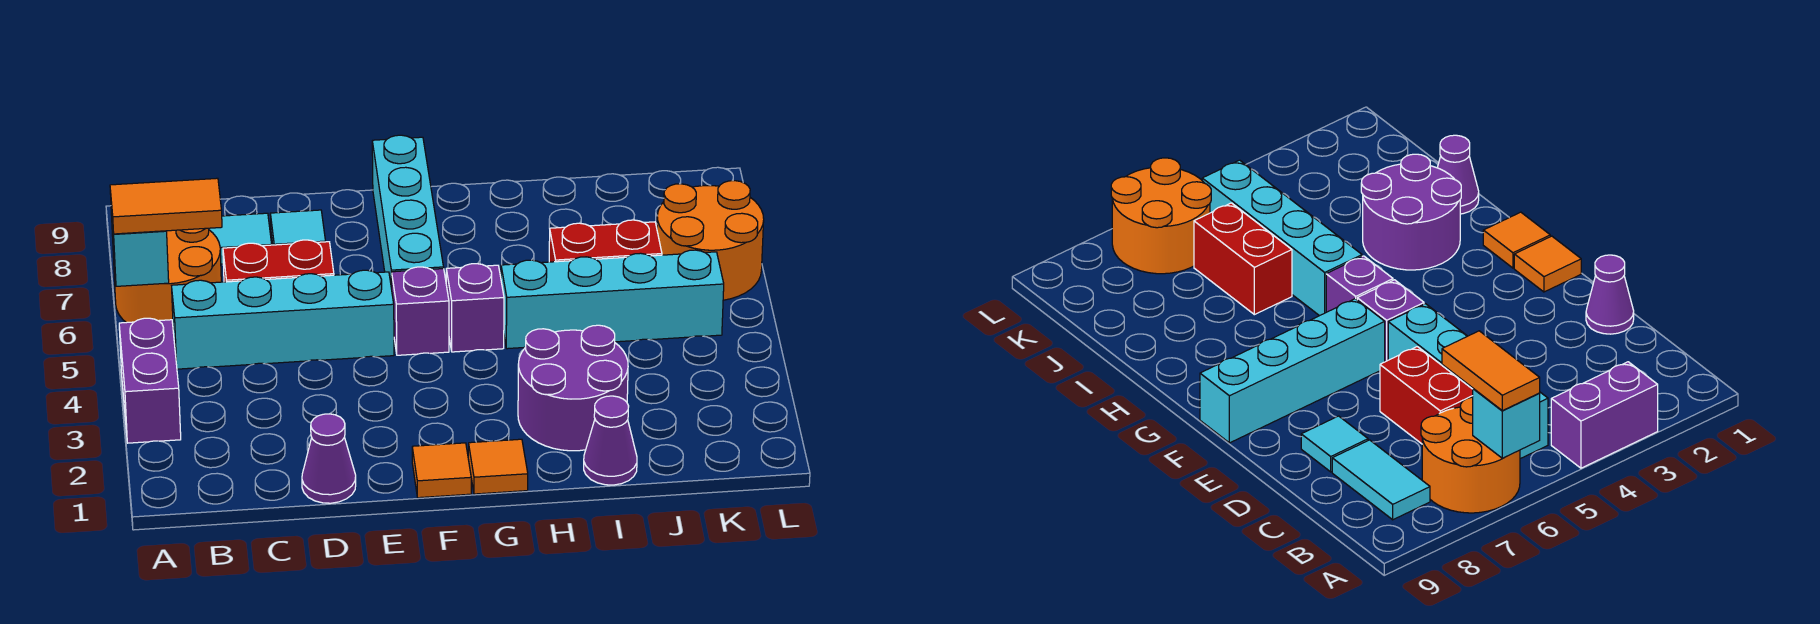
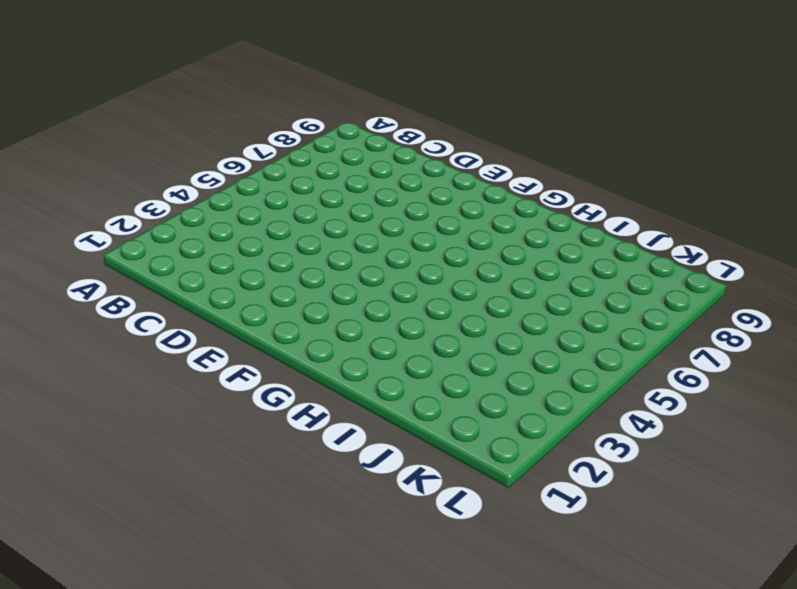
none -> purple 1x2 brick [119,318,181,443]
none -> orange 2x2 round brick [113,228,221,323]
none -> cyan 1x4 brick [172,270,394,369]

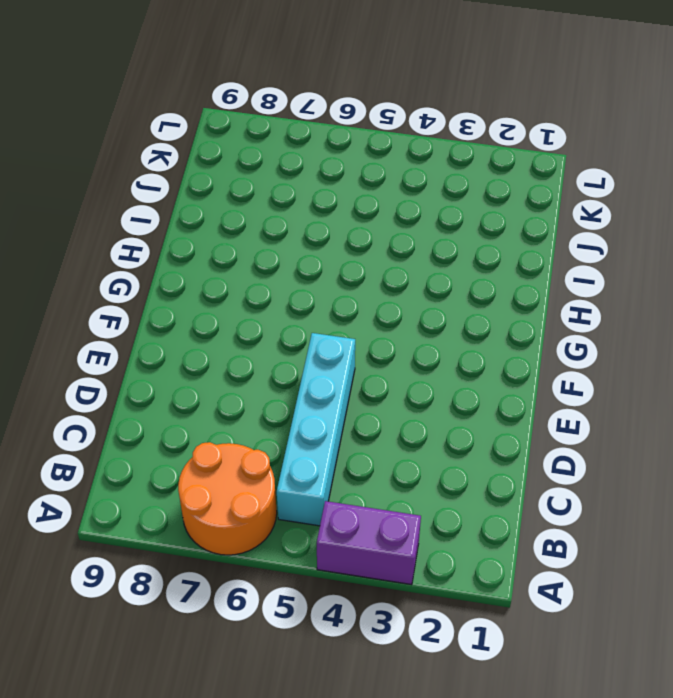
none -> cyan 1x2 tile [209,213,272,264]
none -> red 1x2 brick [223,240,334,282]
none -> purple 1x1 cone [302,414,356,503]

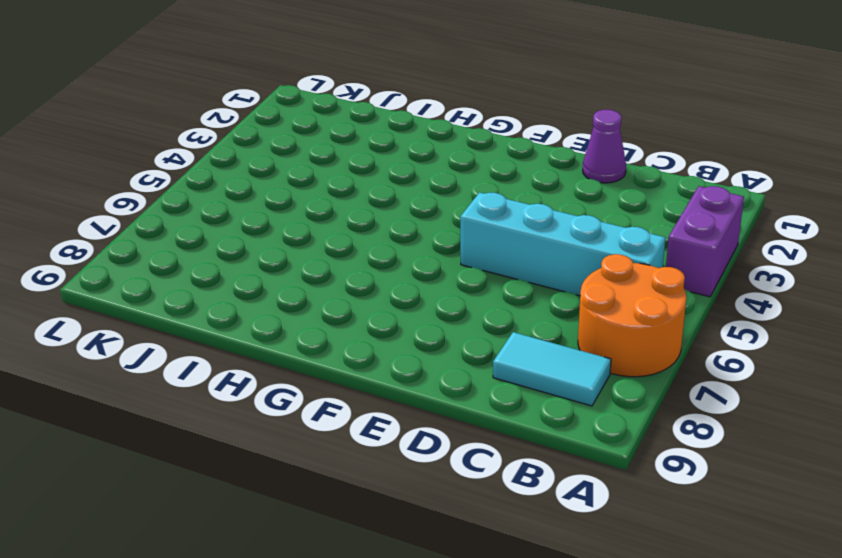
none -> red 1x2 brick [223,240,334,282]
none -> cyan 1x1 tile [270,210,326,245]
none -> orange 1x1 tile [412,443,471,498]

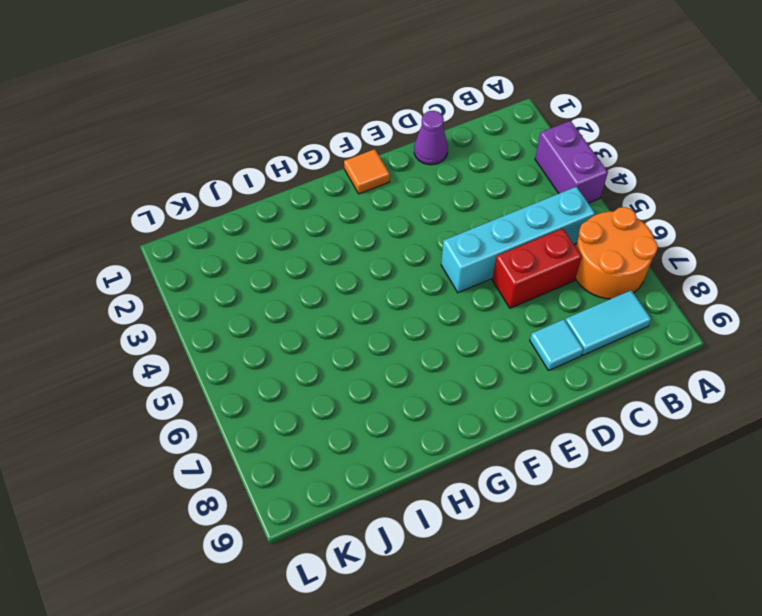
none -> purple 1x1 brick [392,267,449,355]
none -> cyan 1x4 brick [372,135,444,289]
none -> orange 1x1 tile [468,439,528,494]

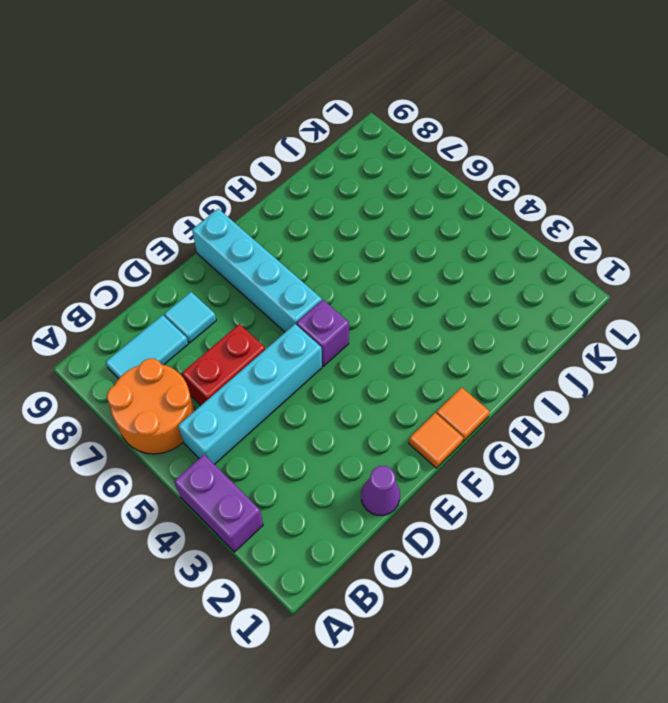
none -> purple 1x1 brick [446,264,504,352]
none -> purple 2x2 round brick [518,325,628,451]
none -> cyan 1x4 brick [501,250,724,349]

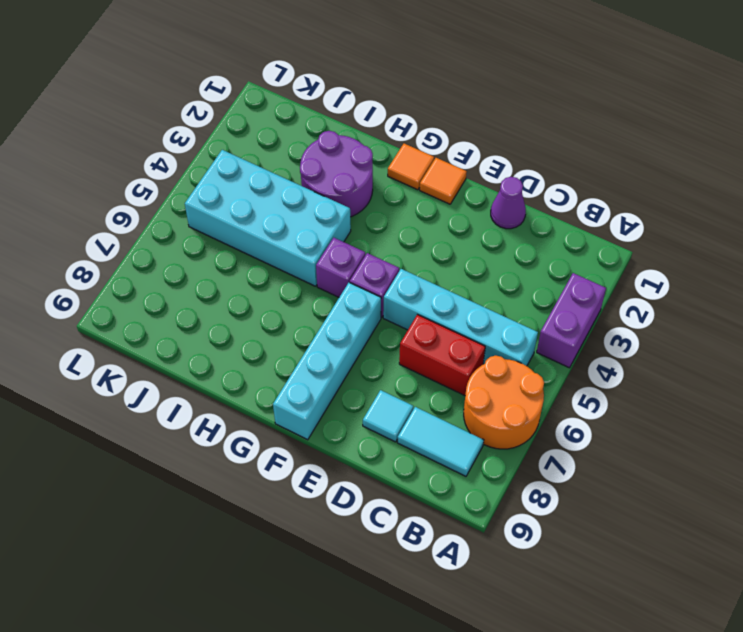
cyan 2x4 brick [185,150,351,286] -> cyan 1x4 brick [501,250,724,349]
none -> purple 1x1 cone [584,396,637,485]
none -> red 1x2 brick [549,220,662,262]
none -> orange 2x2 round brick [657,181,764,300]

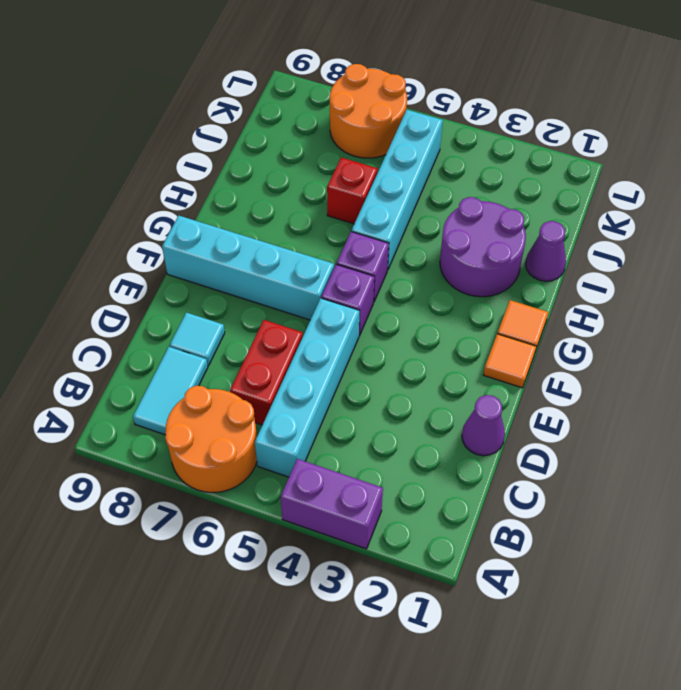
red 1x1 brick [327,158,378,224] -> red 1x2 brick [549,220,662,262]
none -> cyan 1x1 brick [111,210,169,286]
none -> orange 1x2 tile [110,178,222,234]

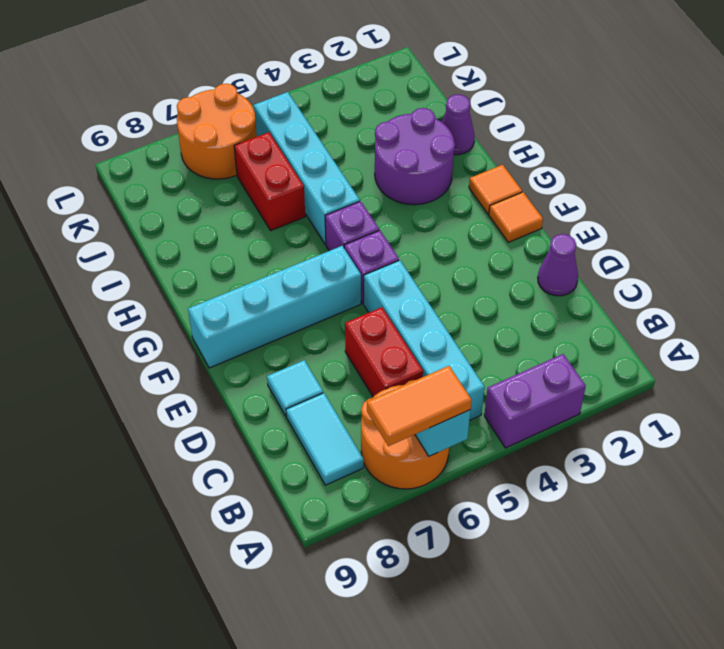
orange 1x2 tile [367,366,472,446] -> orange 1x2 tile turned to [110,178,222,234]

